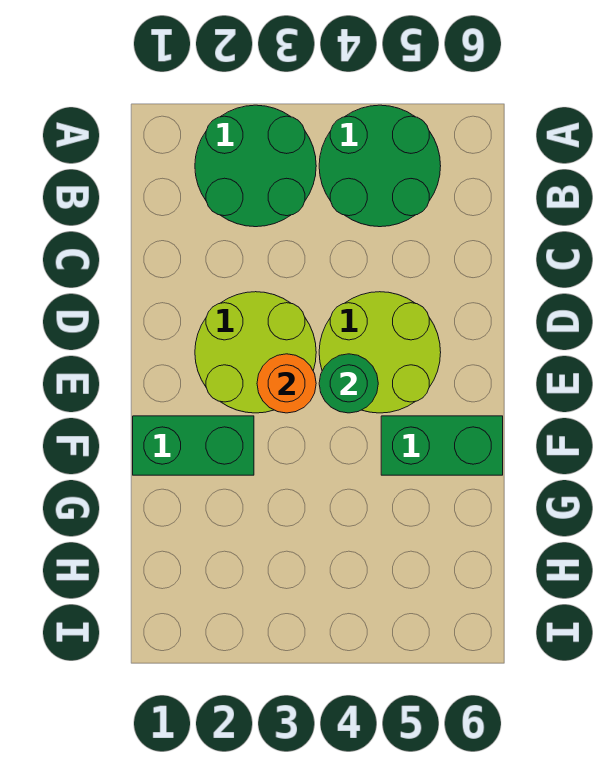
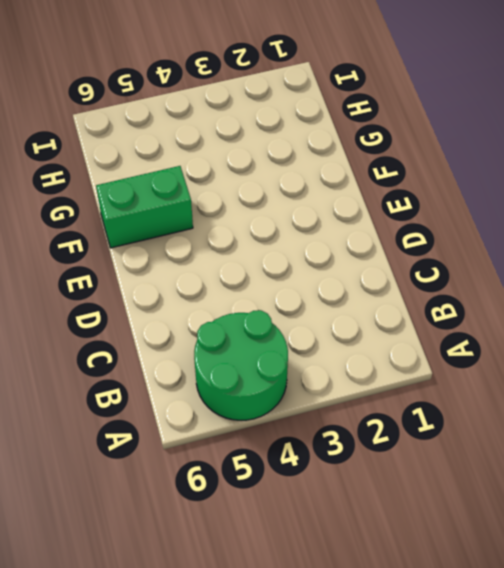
none -> green 2x2 round brick [195,105,316,227]
none -> lime 2x2 round brick [195,292,316,413]

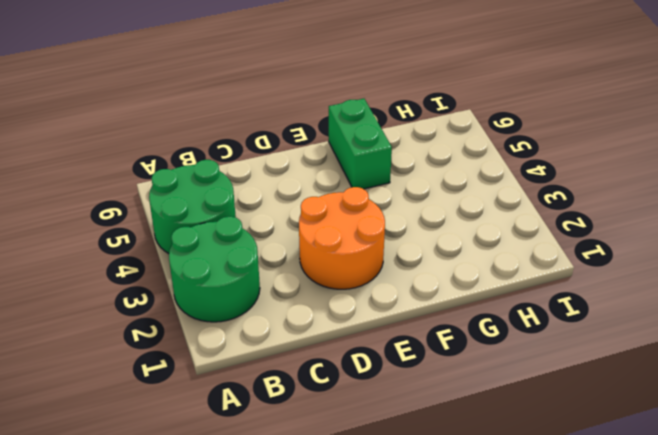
orange 2x2 round brick [299,187,385,289] -> lime 2x2 round brick [195,292,316,413]
none -> lime 2x2 round brick [319,292,441,413]
none -> green 1x2 brick [133,416,254,475]

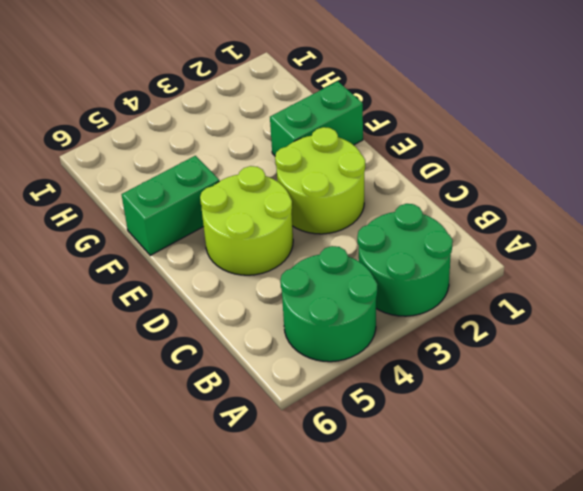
none -> orange 1x1 round brick [257,354,316,413]
none -> green 1x1 round brick [319,354,378,413]

